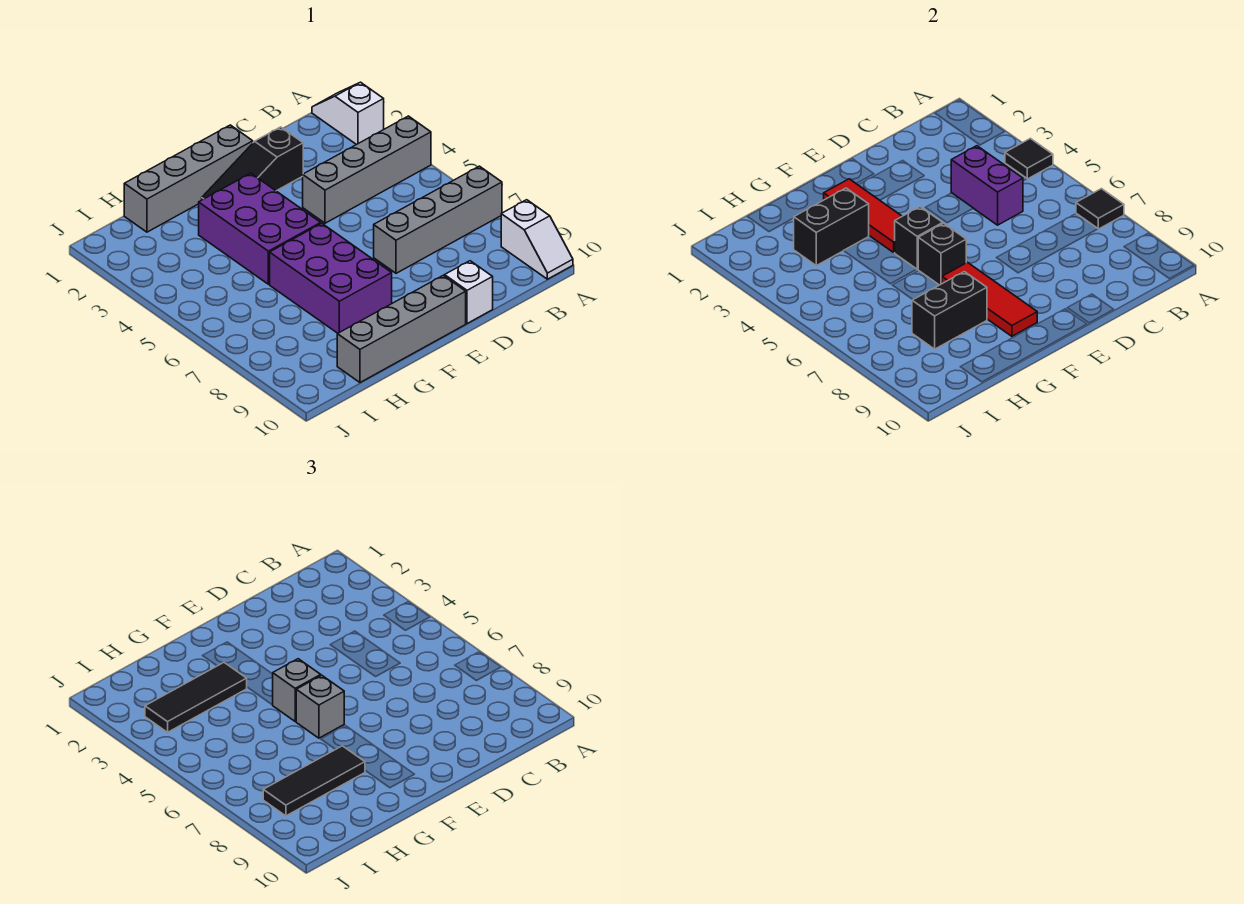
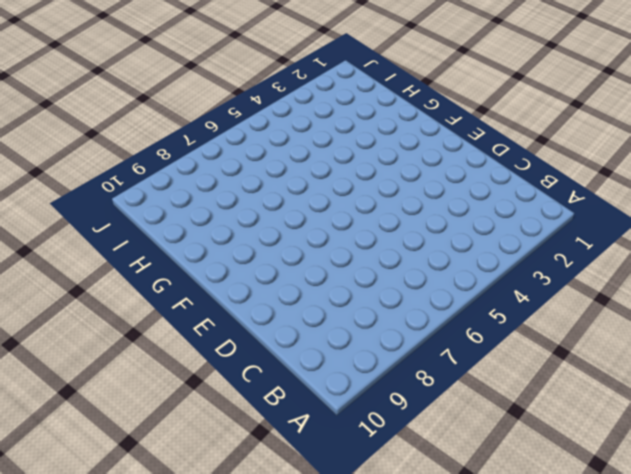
none -> white 1x2 slope [312,82,384,145]
none -> grey 1x4 brick [303,116,431,223]
none -> grey 1x4 brick [374,166,502,273]

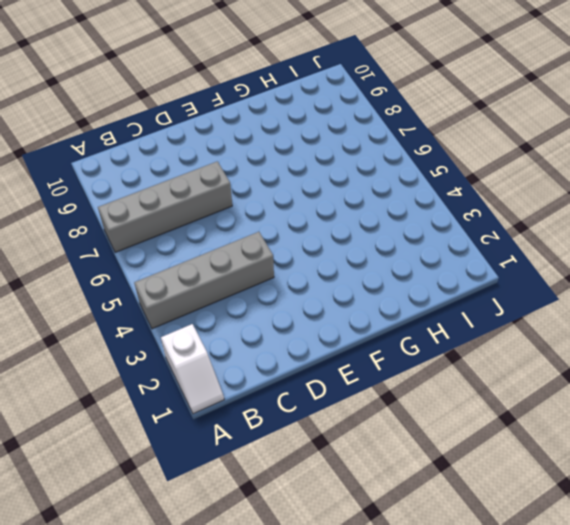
none -> white 1x2 slope [501,200,573,279]
none -> black 1x3 slope [202,127,303,200]
none -> white 1x1 brick [445,261,493,323]

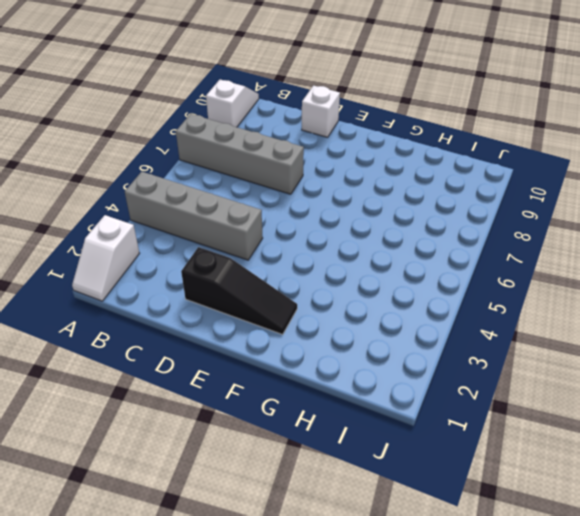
none -> grey 1x4 brick [124,125,253,232]
none -> grey 1x4 brick [337,275,466,382]
none -> purple 2x3 brick [199,173,321,284]

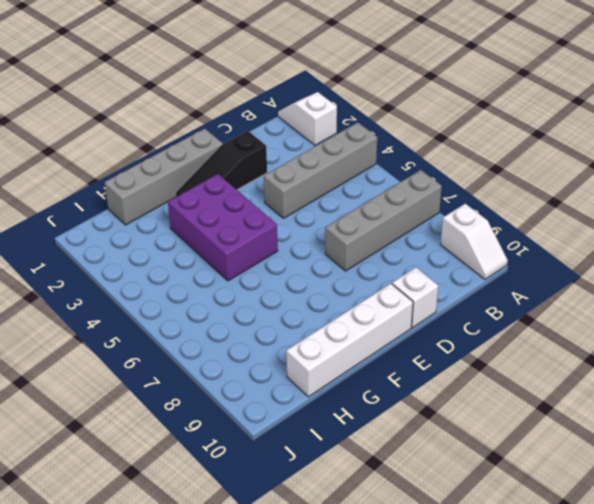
white 1x4 brick [286,284,413,397] -> grey 1x4 brick [337,275,466,382]
none -> purple 2x3 brick [270,223,392,333]
none -> black 1x1 tile [1005,138,1053,179]
none -> black 1x1 tile [1076,189,1124,229]

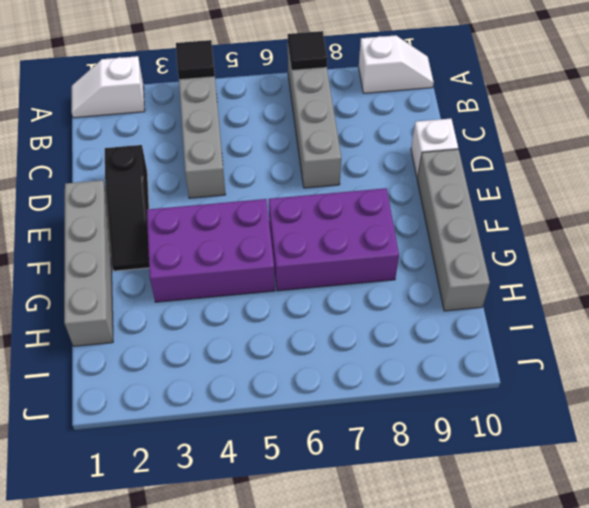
none -> purple 1x2 brick [951,146,1023,225]
none -> red 1x3 tile [824,179,902,252]
none -> black 1x1 brick [895,207,943,269]

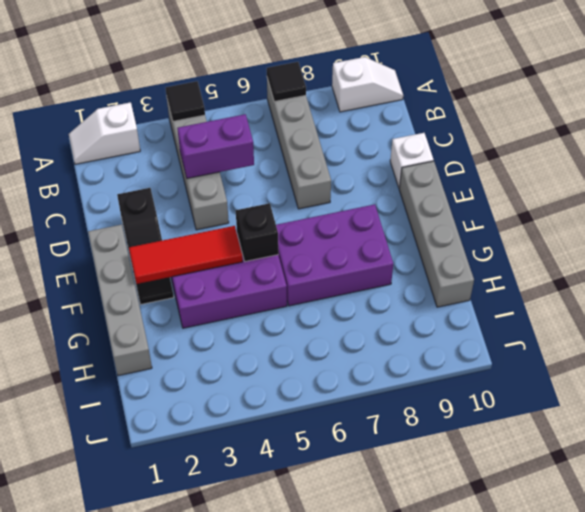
none -> black 1x1 brick [918,223,966,285]
none -> red 1x3 tile [942,262,1037,336]
none -> black 1x2 brick [794,188,869,266]

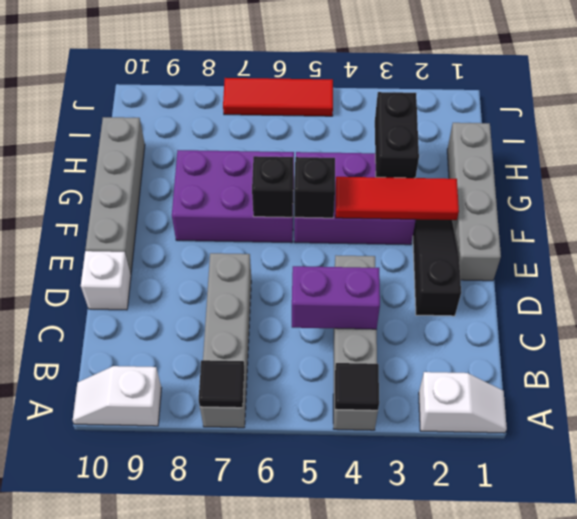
red 1x3 tile [223,78,333,116] -> red 1x3 tile moved to [942,262,1037,336]
none -> black 1x2 brick [912,272,987,349]
none -> grey 1x1 brick [273,659,321,721]
none -> grey 1x1 brick [296,675,344,738]

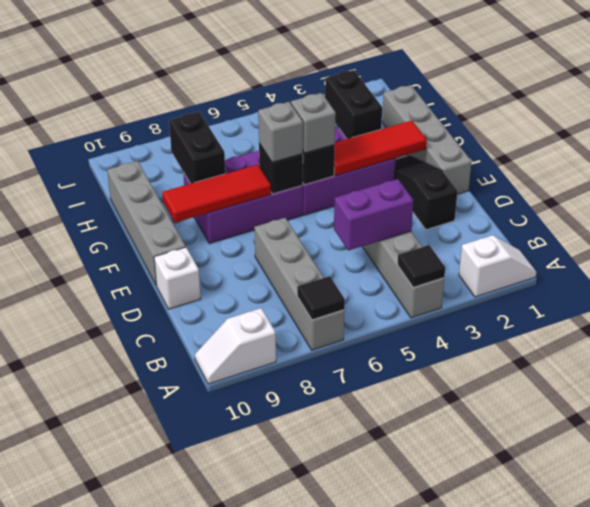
none -> black 1x3 tile [145,663,247,732]
none -> black 1x3 tile [263,746,365,816]

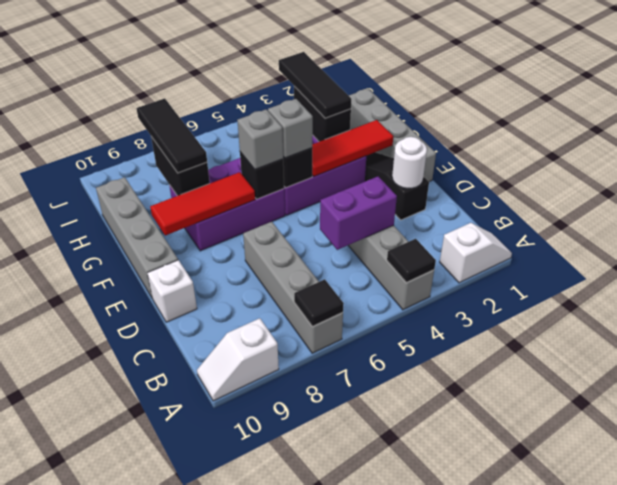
white 1x1 round brick [392,137,427,189] -> none

